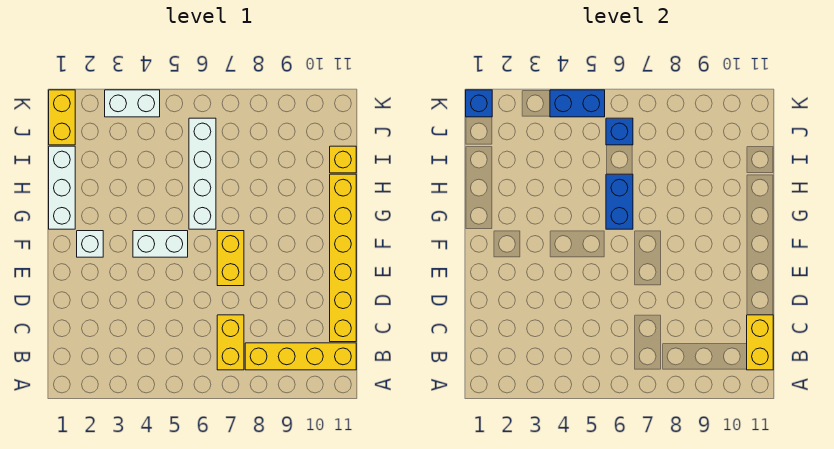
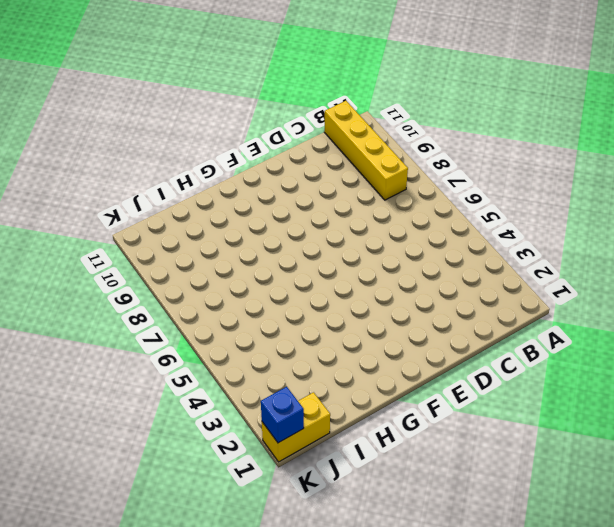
none -> yellow 1x2 brick [217,315,244,370]
none -> yellow 1x6 brick [330,174,356,342]
none -> yellow 1x2 brick [217,231,244,286]

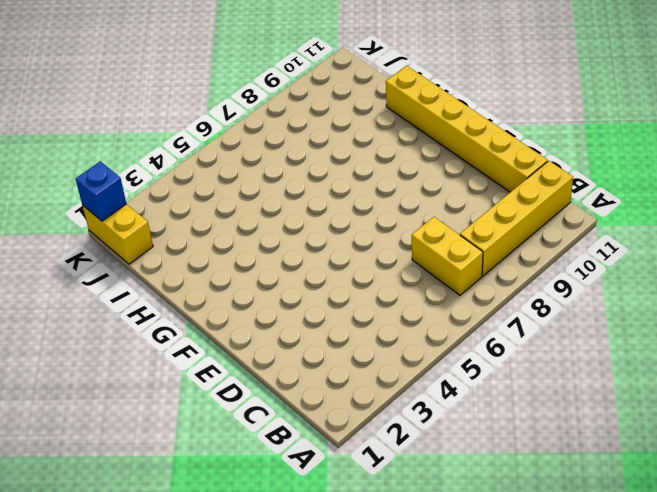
none -> yellow 1x2 brick [217,231,244,286]
none -> white 1x1 brick [77,231,103,257]
none -> white 1x2 brick [133,231,188,257]

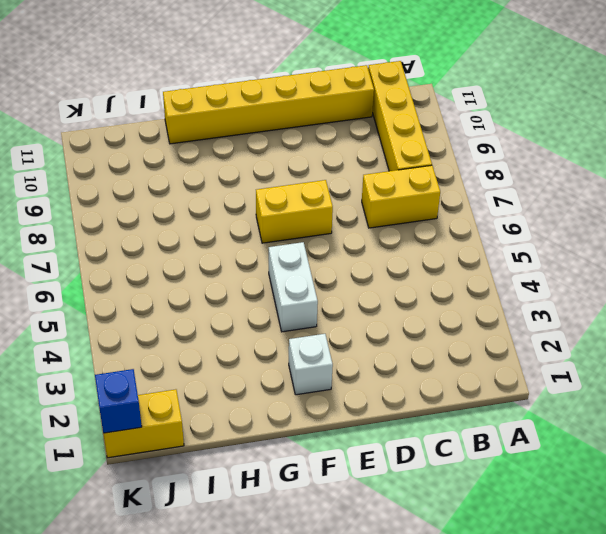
none -> white 1x3 brick [49,146,75,229]
none -> white 1x4 brick [189,118,216,229]
none -> yellow 1x1 brick [330,146,356,173]

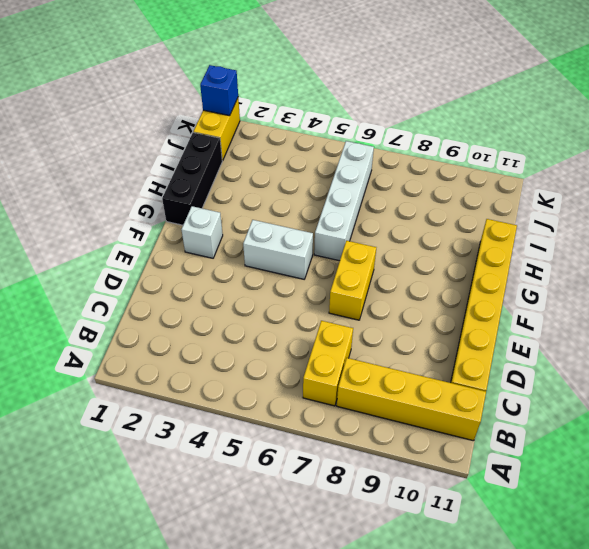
black 1x3 brick [162,132,222,225] -> white 1x3 brick [49,146,75,229]
none -> yellow 1x1 brick [330,146,356,173]
none -> white 1x2 brick [105,90,160,117]
none -> yellow 1x2 brick [747,315,773,370]

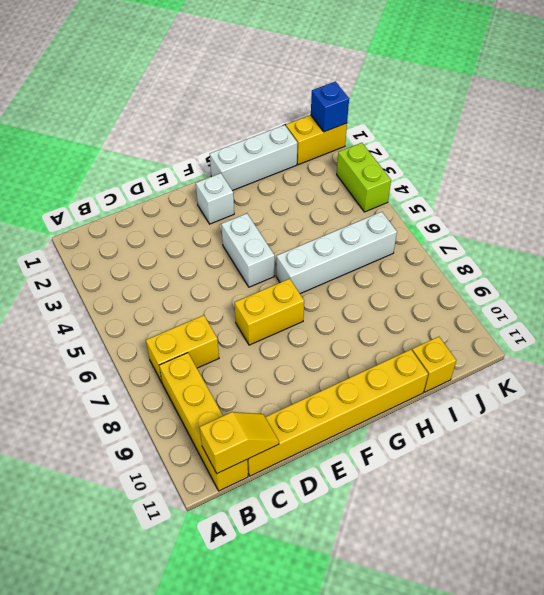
yellow 1x2 slope [200,412,279,473] -> yellow 1x2 brick [747,315,773,370]
lime 1x2 brick [337,143,391,212] -> white 1x2 brick [105,90,160,117]
none -> blue 1x2 brick [606,174,633,229]
none -> blue 1x1 brick [606,118,633,145]
none -> blue 1x2 brick [550,90,605,117]

